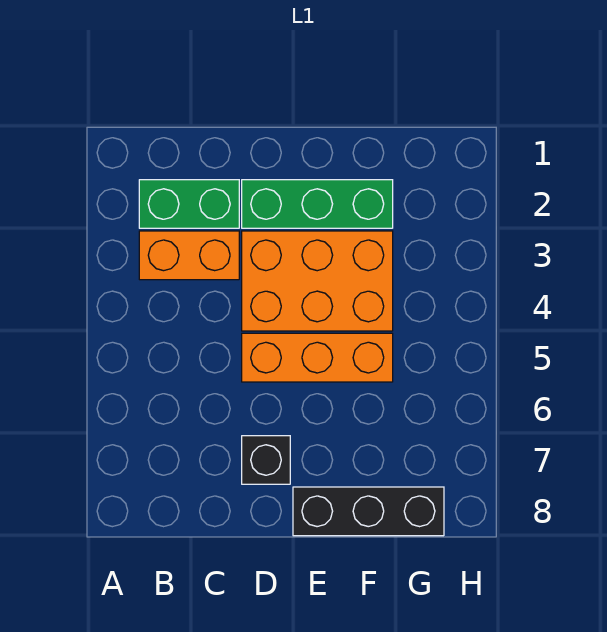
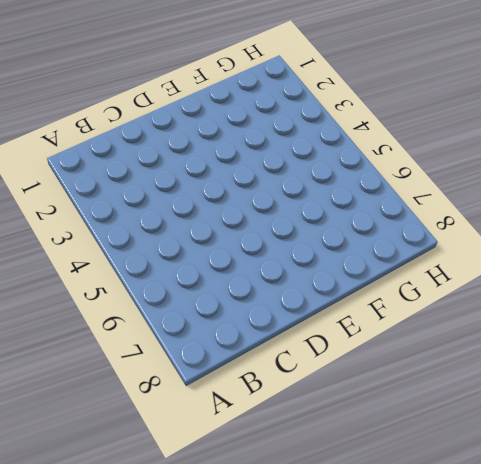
none -> green 1x2 brick [139,180,239,228]
none -> orange 1x2 brick [139,231,239,280]

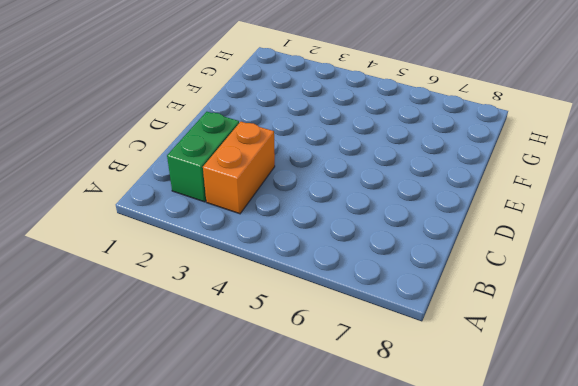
none -> green 1x3 brick [242,180,393,228]
none -> orange 2x3 brick [242,231,393,331]

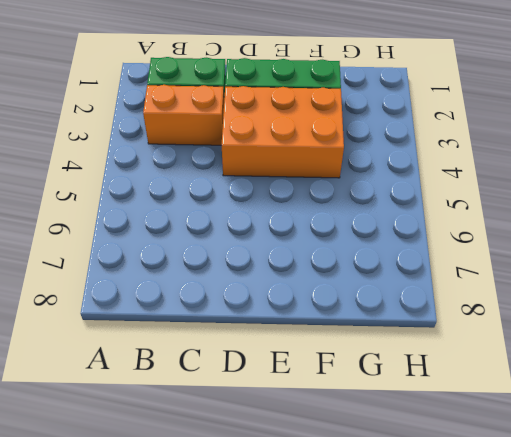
none -> orange 1x3 brick [242,333,393,382]
none -> black 1x1 brick [242,436,290,484]

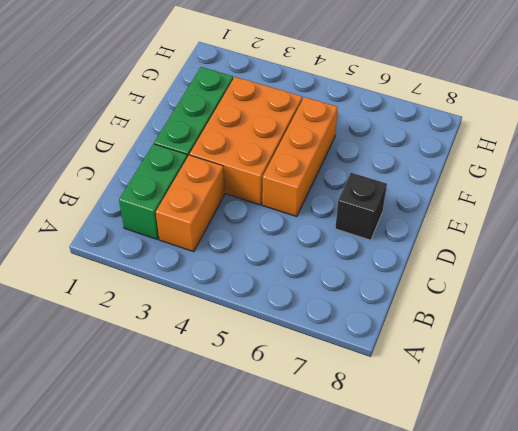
none -> black 1x3 brick [293,487,444,536]

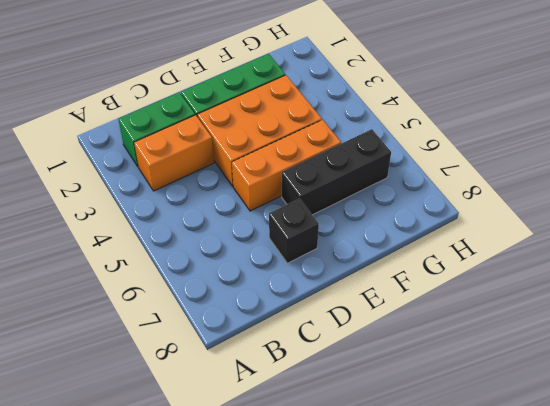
black 1x3 brick [282,129,391,215] -> black 1x3 brick moved to [293,487,444,536]

